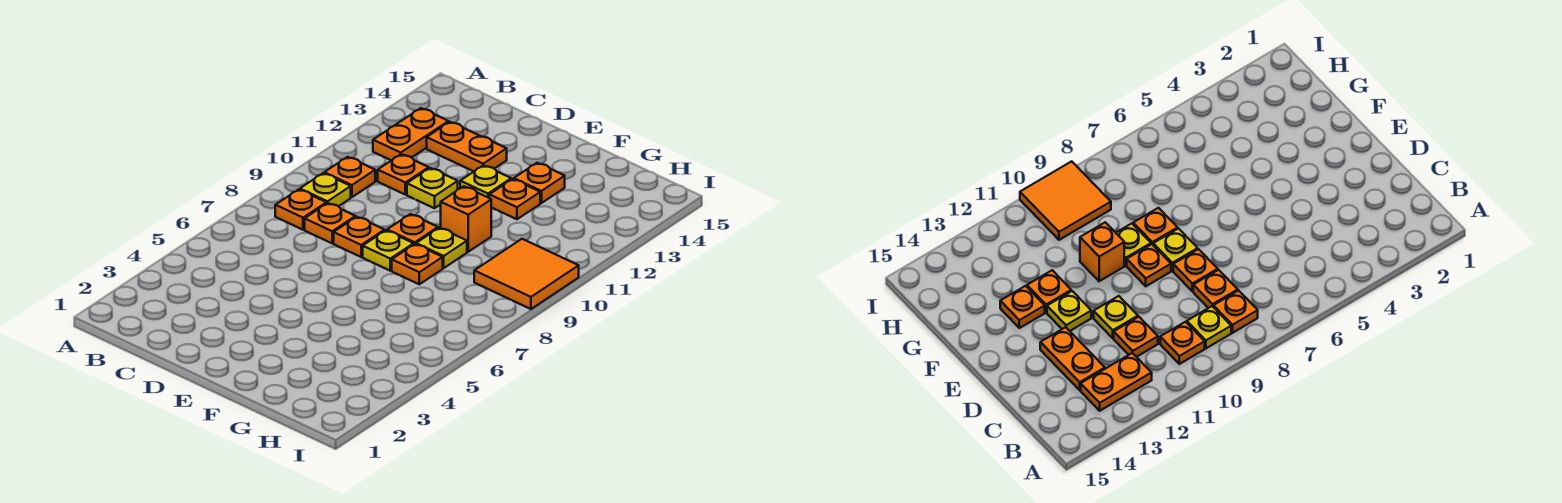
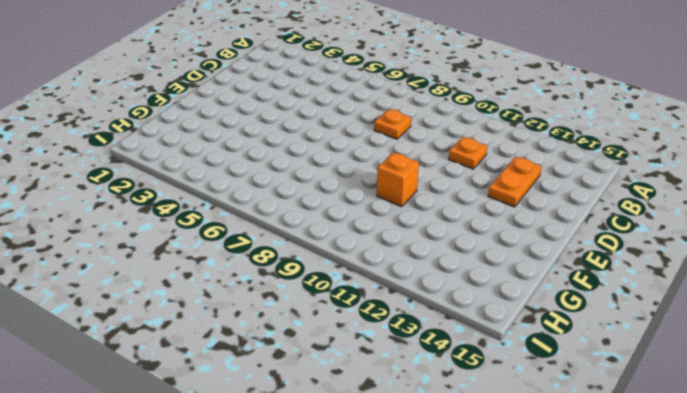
none -> orange 1x1 plate [275,189,326,230]
none -> yellow 1x1 plate [300,173,351,206]
none -> orange 1x1 plate [324,157,375,197]

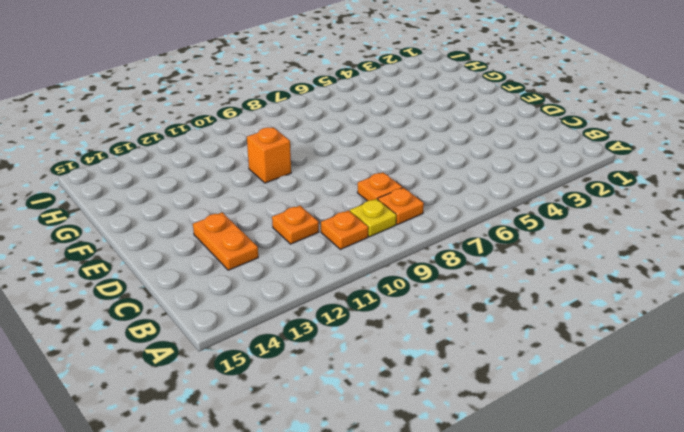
none -> orange 1x2 plate [373,108,448,160]
none -> orange 1x1 plate [334,217,385,257]
none -> yellow 1x1 plate [407,168,458,208]

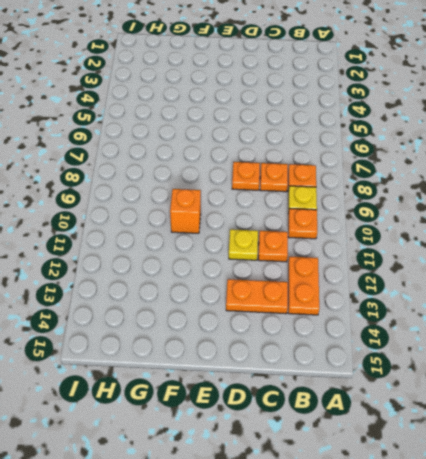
none -> yellow 1x1 plate [363,230,414,271]
none -> orange 1x1 plate [387,214,438,244]
none -> yellow 1x1 plate [460,165,511,198]

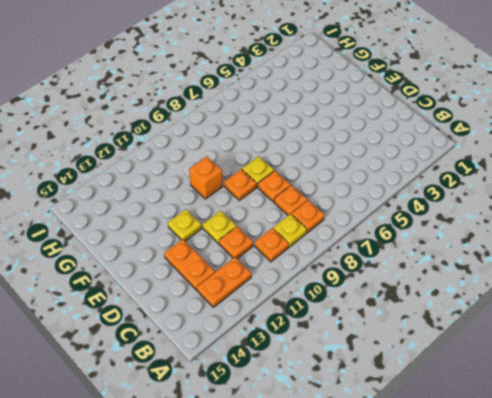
none -> orange 1x1 plate [392,244,443,284]
none -> yellow 1x1 plate [416,228,467,268]
none -> orange 1x1 plate [489,179,540,219]

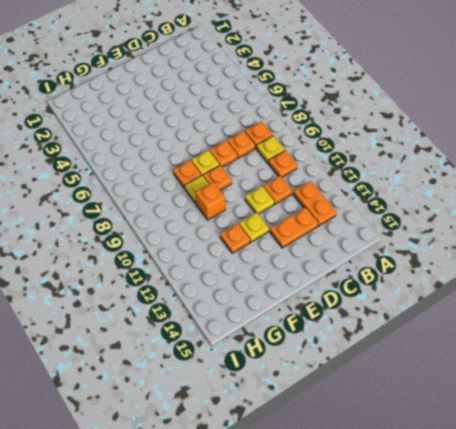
none -> orange 1x1 plate [514,163,565,203]
none -> orange 2x2 tile [474,239,579,309]

